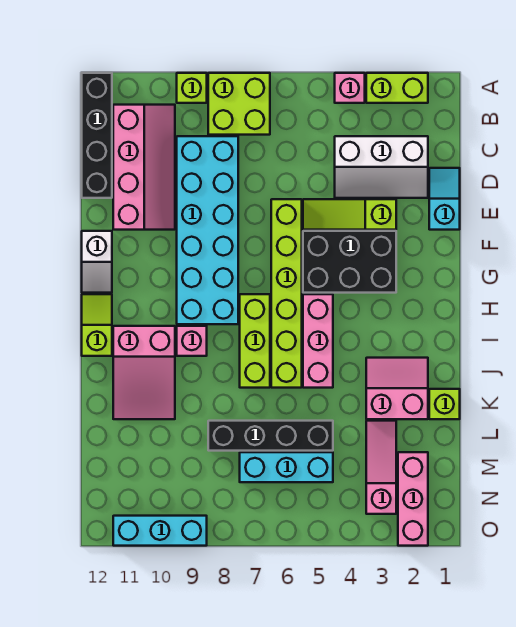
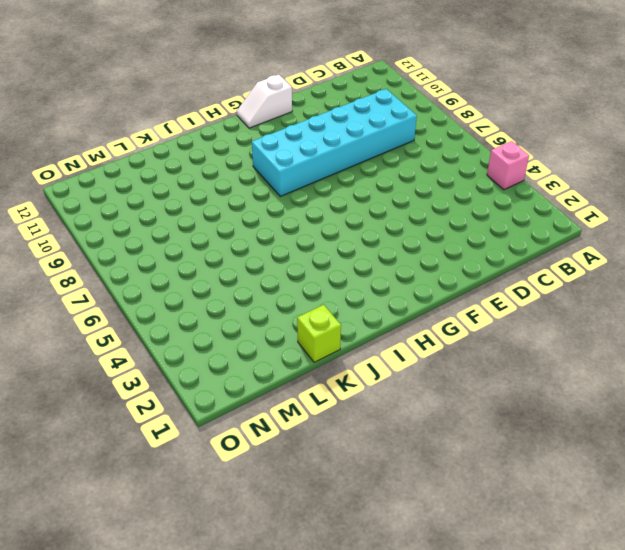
none -> lime 1x2 brick [366,73,428,103]
none -> lime 2x2 brick [208,73,270,135]
none -> lime 1x1 brick [177,73,207,103]

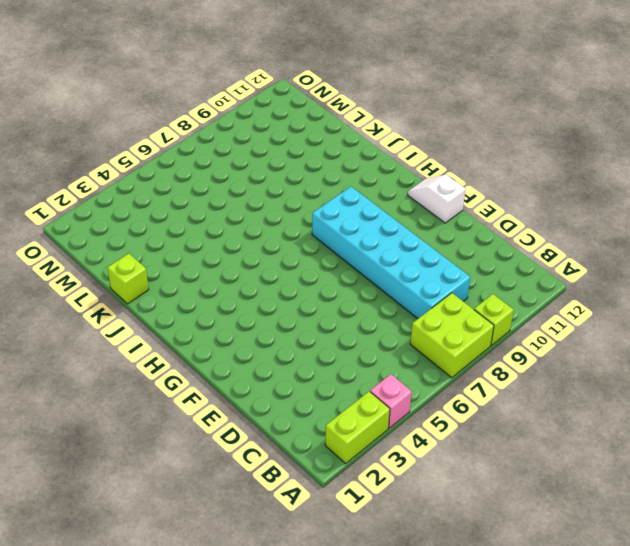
none -> black 1x4 brick [82,73,112,198]
none -> pink 2x4 slope [113,105,175,230]
none -> white 2x3 slope [335,136,428,198]

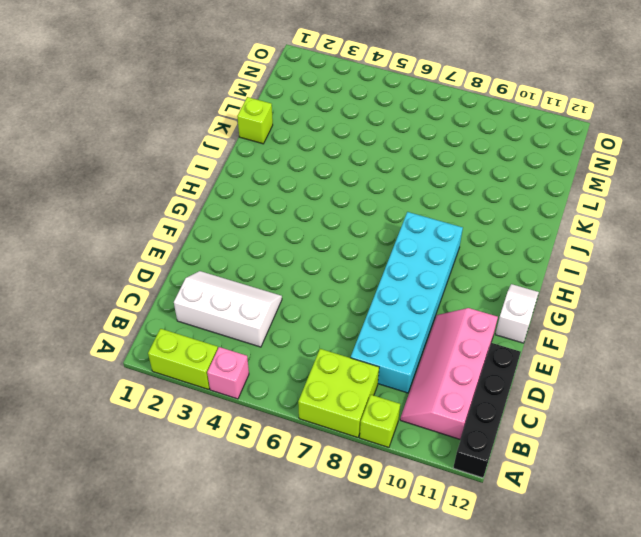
none -> cyan 1x2 slope [429,168,460,230]
none -> lime 1x3 slope [303,199,396,230]
none -> lime 1x6 brick [271,199,302,388]

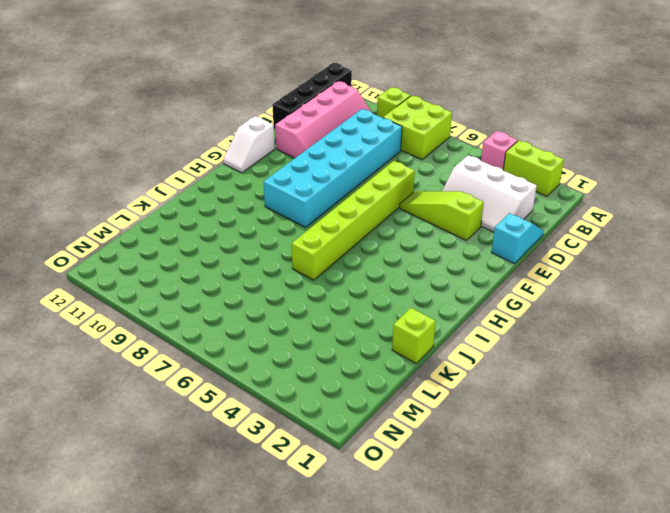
none -> black 2x3 brick [303,231,396,293]
none -> pink 1x3 brick [303,294,333,388]
none -> lime 1x3 brick [240,294,270,388]

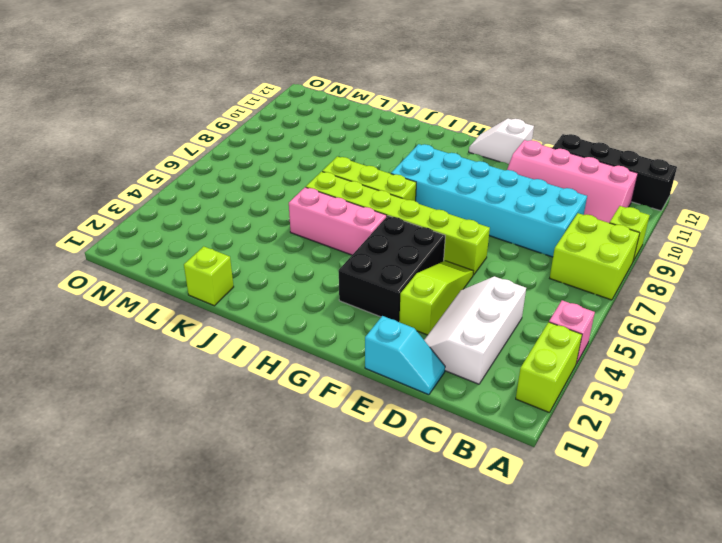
none -> lime 1x2 slope [82,294,112,356]
none -> pink 1x1 brick [177,326,207,356]
none -> pink 2x3 slope [113,326,175,419]

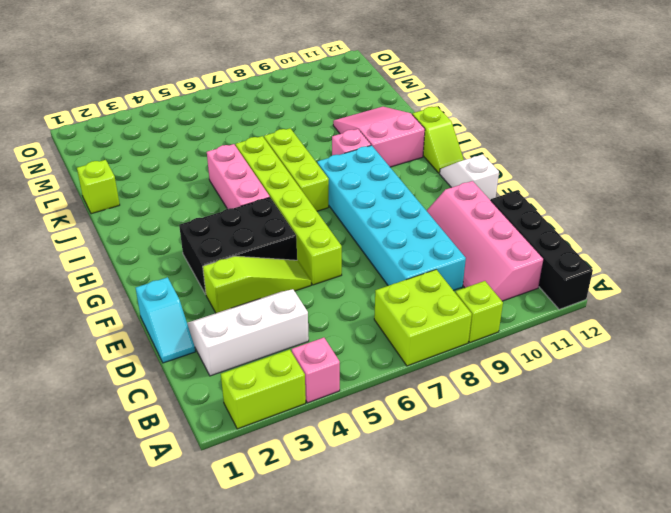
none -> pink 2x2 slope [366,358,428,419]
none -> pink 1x3 slope [366,421,396,514]
none -> black 1x4 brick [208,421,333,451]

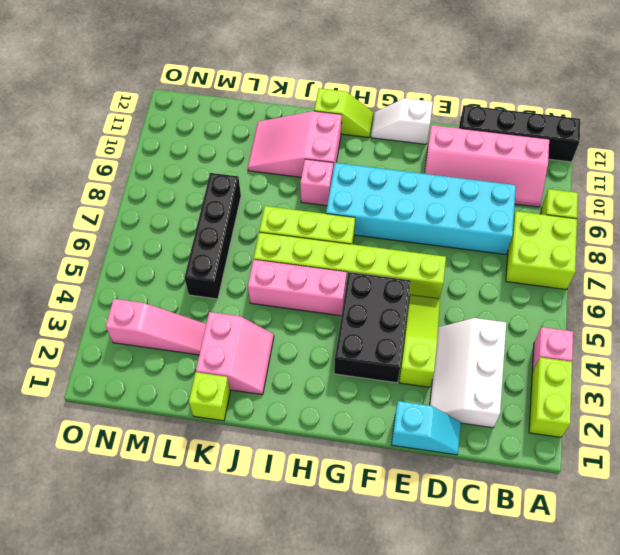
none -> pink 1x3 brick [398,452,428,546]
none -> cyan 1x3 brick [240,452,333,482]
none -> cyan 1x3 brick [113,516,207,546]

